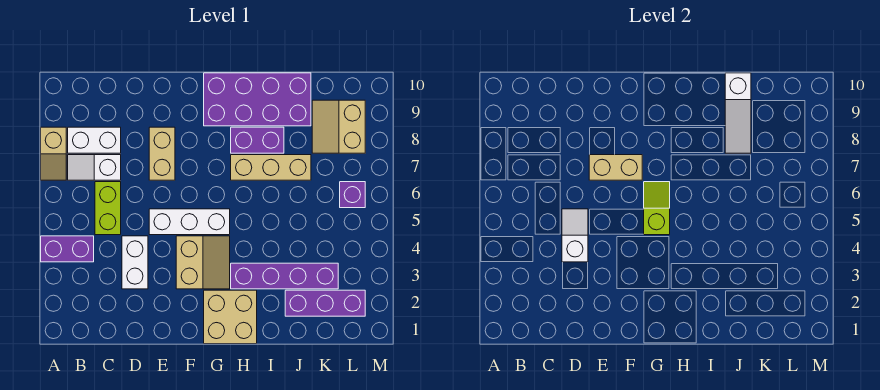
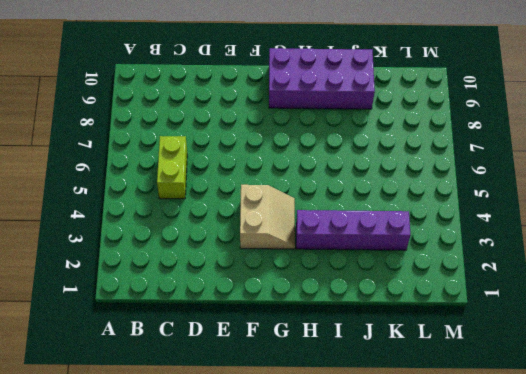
none -> purple 1x2 brick [41,236,94,262]
none -> tan 1x2 slope [41,127,66,180]
none -> white 1x2 slope [68,155,121,180]

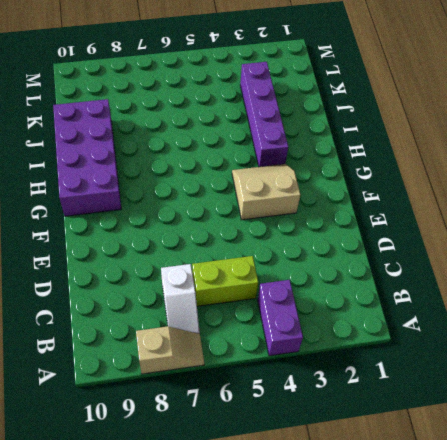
none -> white 1x2 brick [68,127,121,153]
none -> white 1x2 brick [122,236,148,289]
none -> white 1x3 brick [149,209,230,235]

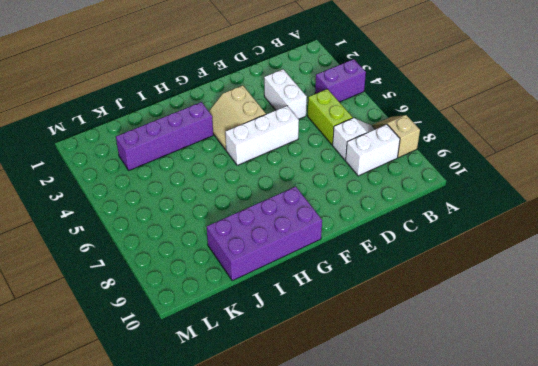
none -> tan 1x2 brick [149,127,175,180]
none -> tan 2x2 brick [204,290,257,344]
none -> tan 1x3 brick [231,155,311,180]

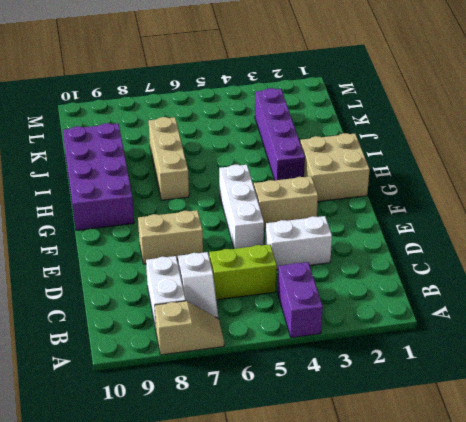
none -> purple 1x2 brick [231,127,284,153]
none -> purple 1x3 brick [285,290,365,316]
none -> tan 2x2 slope [312,100,365,153]

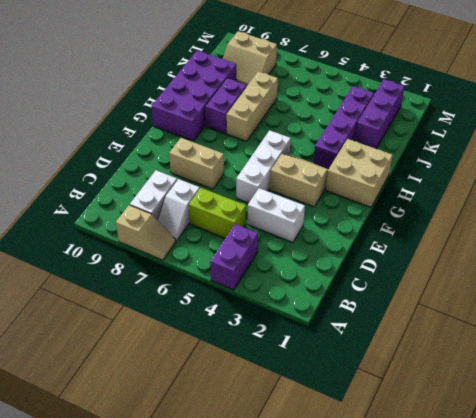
none -> purple 1x1 brick [340,182,365,208]
none -> white 1x2 slope [562,209,588,262]
none -> tan 1x2 brick [589,155,642,180]

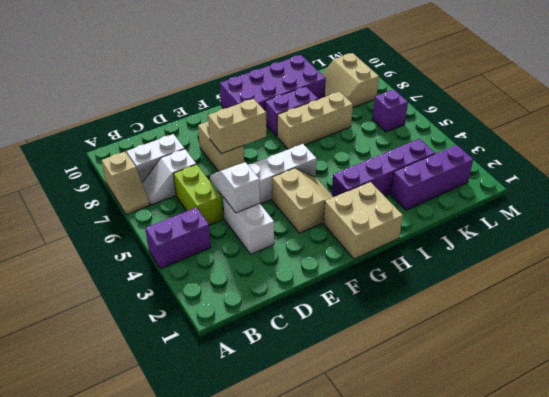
none -> lime 1x2 slope [644,182,670,235]
none -> white 1x3 slope [725,73,751,153]

